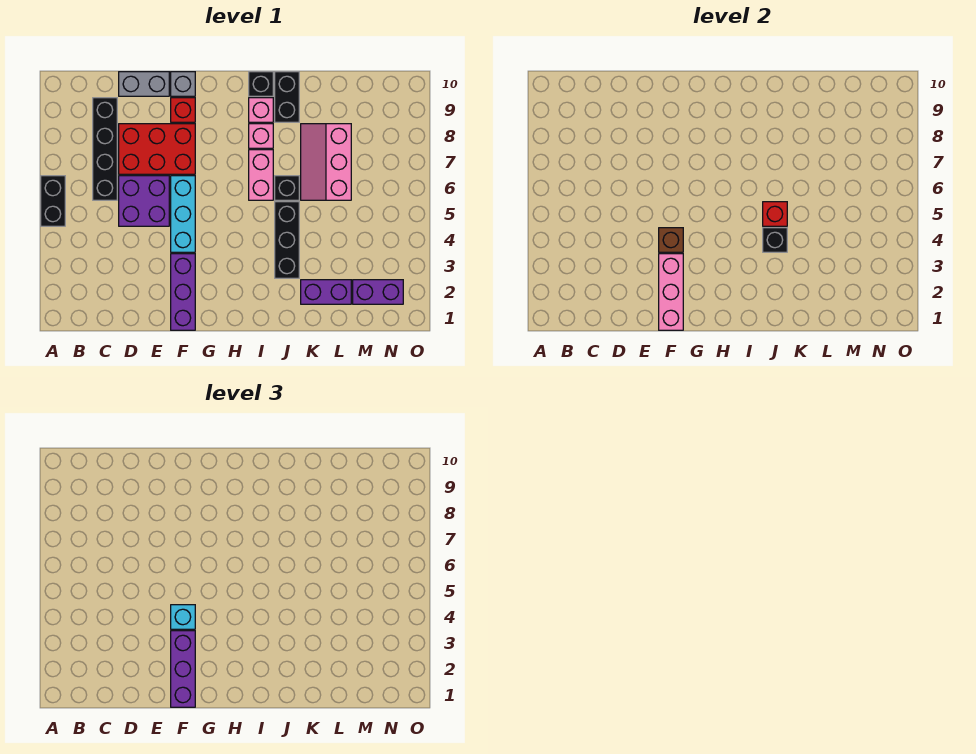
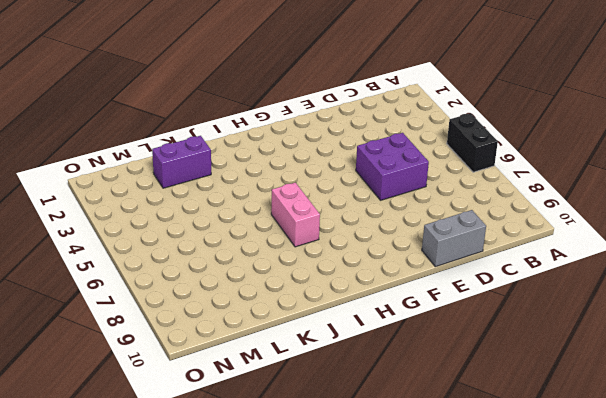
none -> black 1x4 brick [93,98,117,200]
none -> red 2x3 brick [119,124,195,174]
none -> purple 1x3 brick [171,254,195,330]

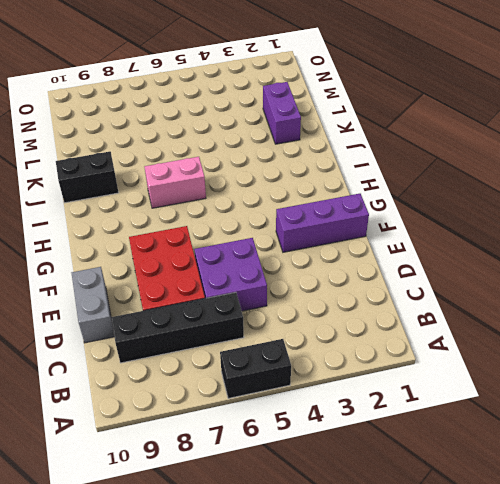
none -> cyan 1x3 brick [171,176,195,252]
none -> red 1x1 brick [171,98,195,122]
none -> grey 1x1 brick [171,72,195,96]

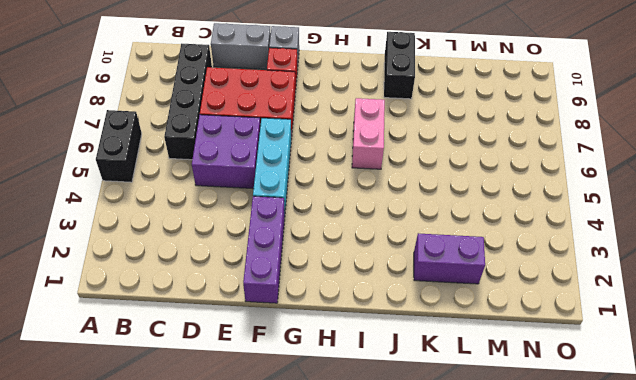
none -> pink 1x1 brick [249,124,273,148]
none -> pink 1x1 brick [249,98,273,122]
none -> black 1x1 brick [249,72,273,96]

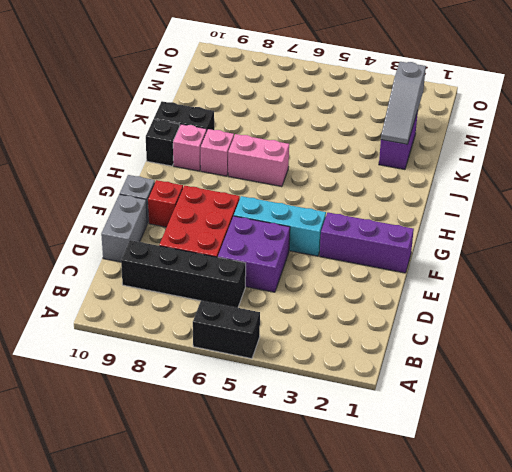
grey 1x3 slope [381,62,426,144] -> none
none -> black 1x3 brick [275,202,299,278]
none -> black 1x1 brick [275,176,299,200]
none -> pink 2x3 slope [301,124,351,200]

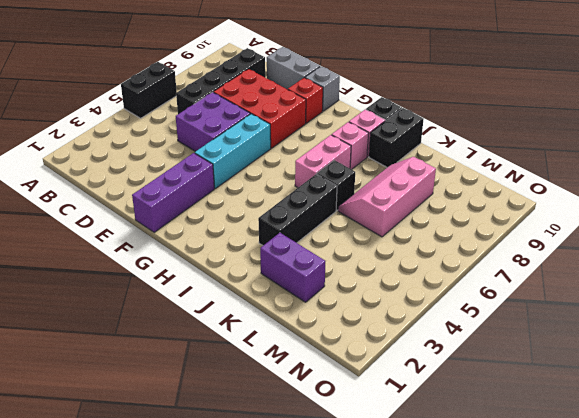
none -> purple 1x2 brick [353,280,403,304]
none -> pink 1x3 brick [659,254,683,330]
none -> brown 1x1 brick [659,228,683,252]

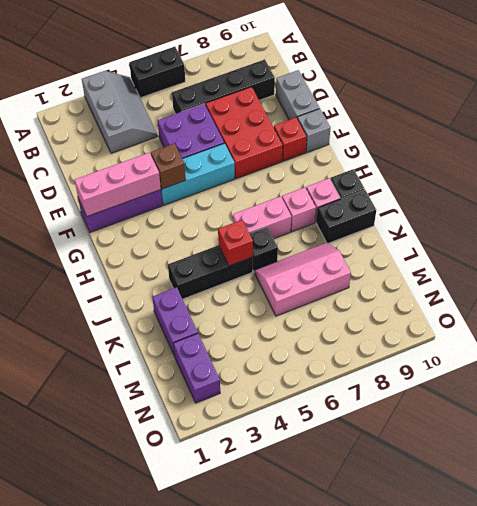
grey 2x3 slope [82,71,158,153] -> none
none -> black 1x1 brick [763,228,787,252]
none -> purple 1x3 brick [171,631,195,707]
none -> cyan 1x1 brick [171,605,195,629]

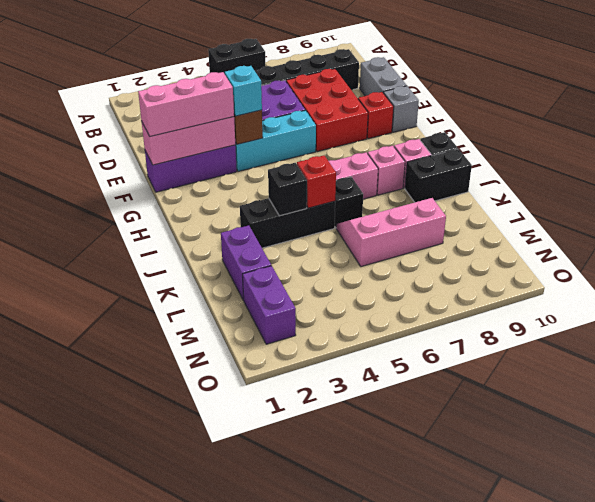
pink 1x3 brick [138,72,234,137] -> purple 1x3 brick [171,631,195,707]

